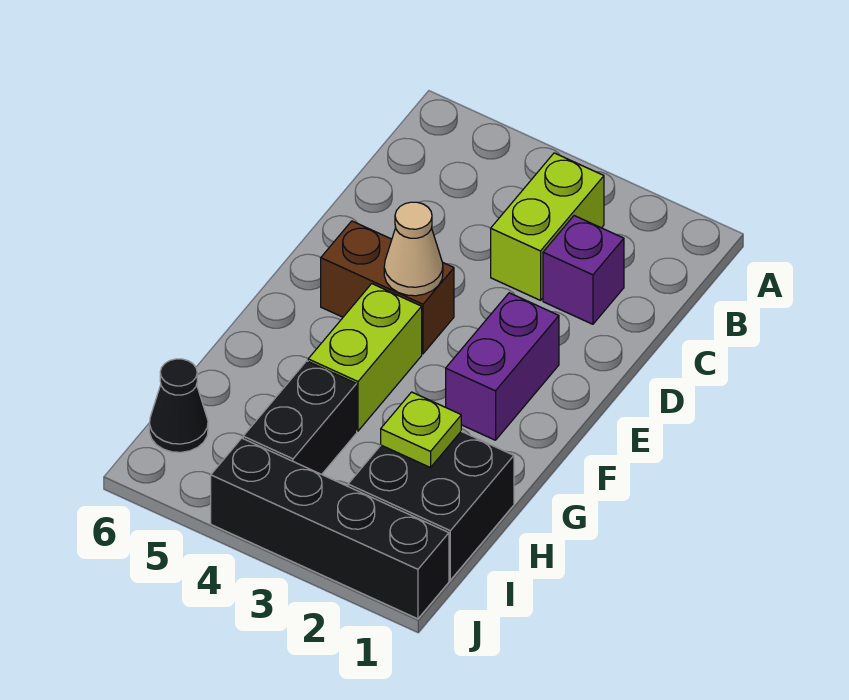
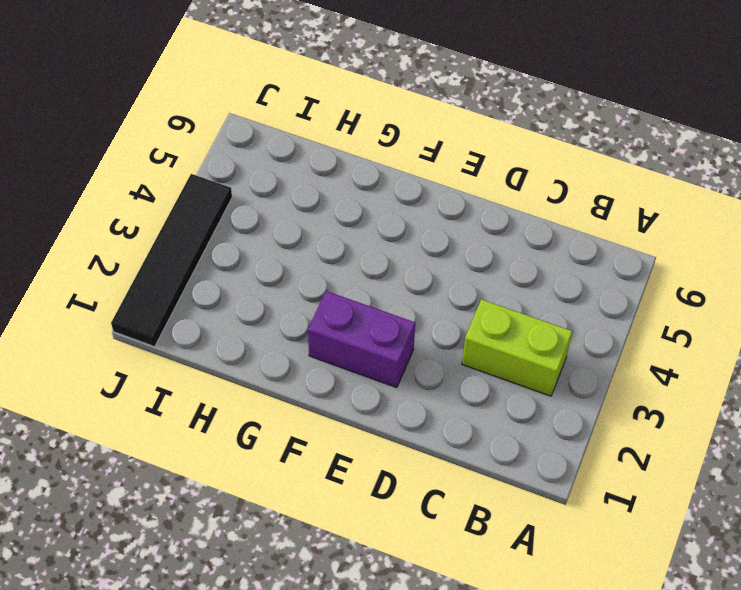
black 1x4 tile [111,174,232,347] -> black 1x4 brick [211,438,449,619]
none -> purple 1x1 brick [543,216,624,324]
none -> brown 1x2 brick [321,221,454,354]

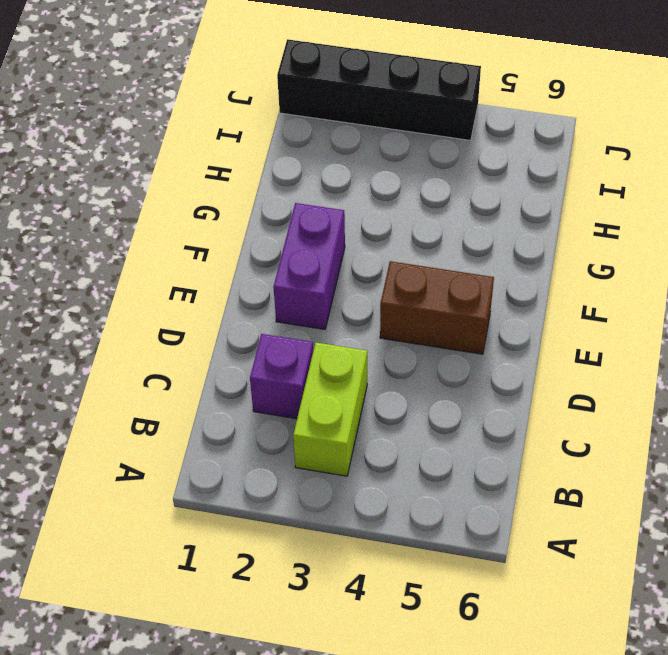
none -> lime 1x2 brick [308,284,422,431]
none -> black 2x2 brick [348,431,514,580]

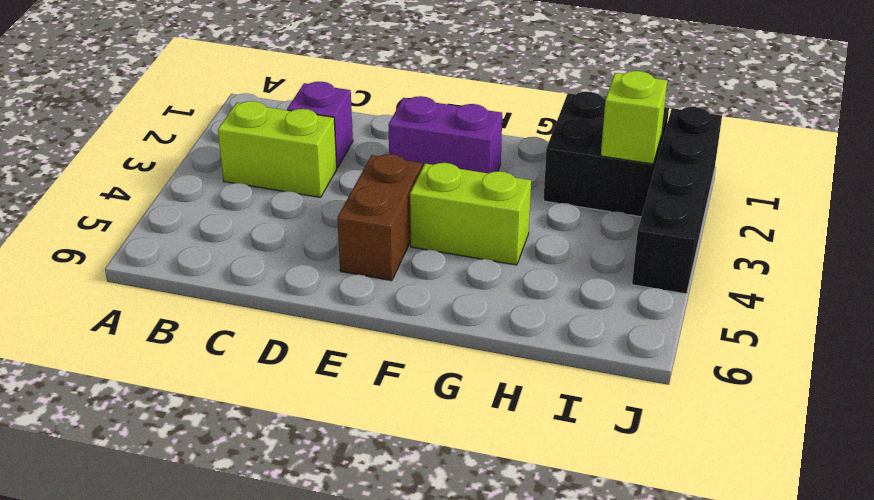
lime 1x1 brick [601,71,667,164] -> none
none -> black 1x2 brick [243,361,357,474]
none -> black 1x1 cone [149,359,208,452]

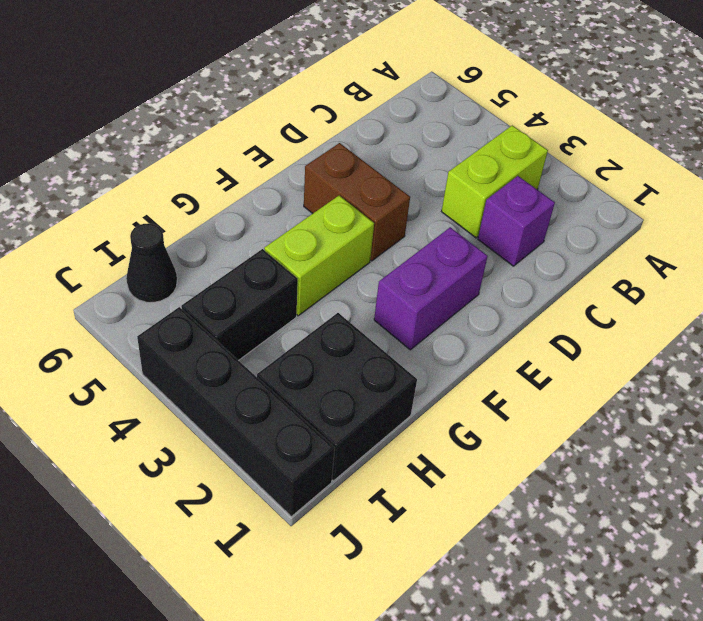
none -> tan 1x1 cone [384,202,443,296]
none -> lime 1x1 plate [381,392,461,468]

